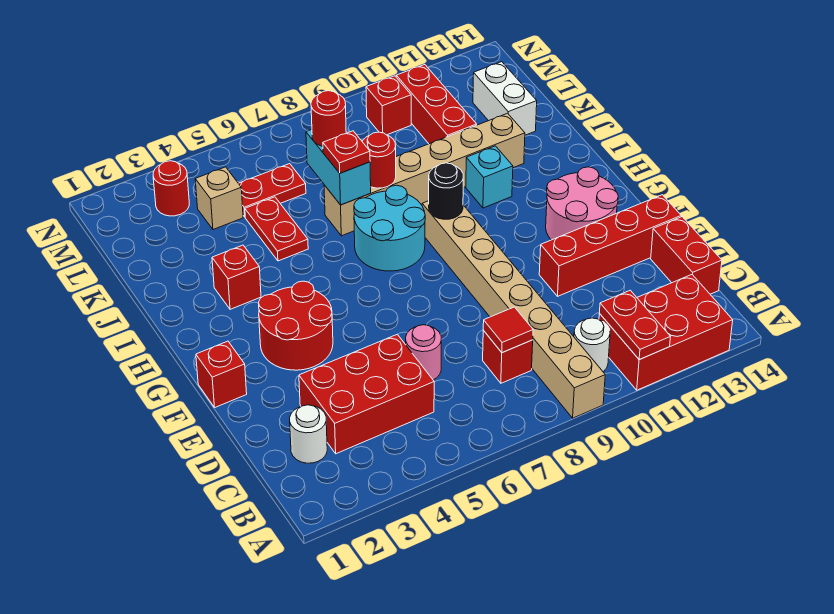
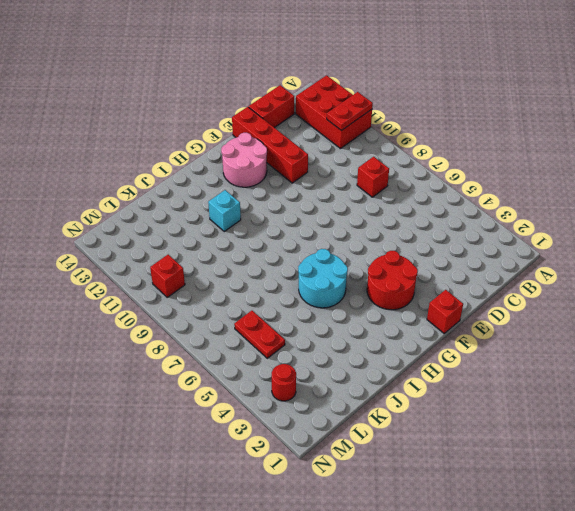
cyan 2x2 round brick [298,249,348,308] -> cyan 2x2 round brick moved to [354,185,425,271]
none -> tan 1x8 brick [422,201,605,418]
none -> white 1x1 round brick [574,318,610,371]
none -> white 1x1 round brick [290,405,327,463]
none -> red 2x3 brick [299,334,434,454]

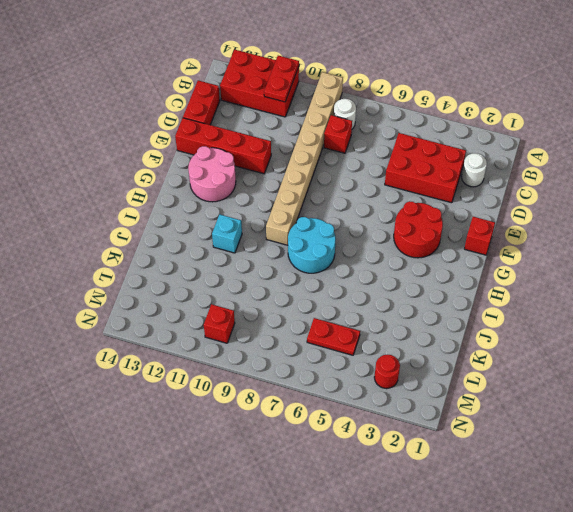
white 1x1 round brick [334,99,356,129] -> white 1x1 round brick moved to [574,318,610,371]
none -> pink 1x1 round brick [406,325,441,380]
none -> red 1x1 brick [212,245,261,309]
none -> red 1x2 plate [245,197,308,261]
none -> tan 1x6 brick [324,113,525,236]

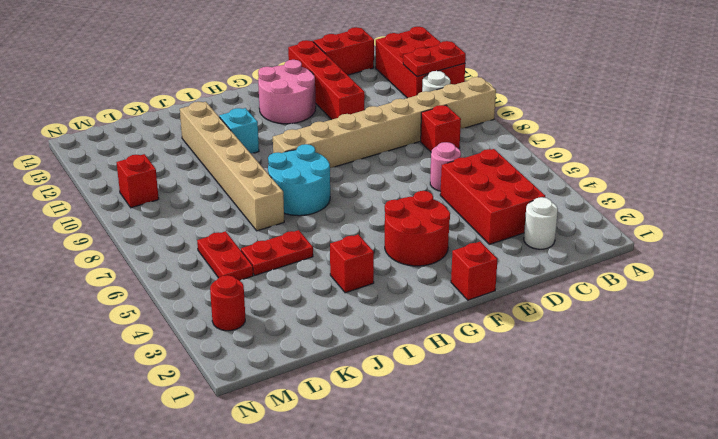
none -> red 1x3 brick [396,65,477,144]
none -> white 1x2 brick [473,62,537,135]
none -> tan 1x1 brick [195,167,243,230]
none -> red 1x1 tile [483,307,533,353]

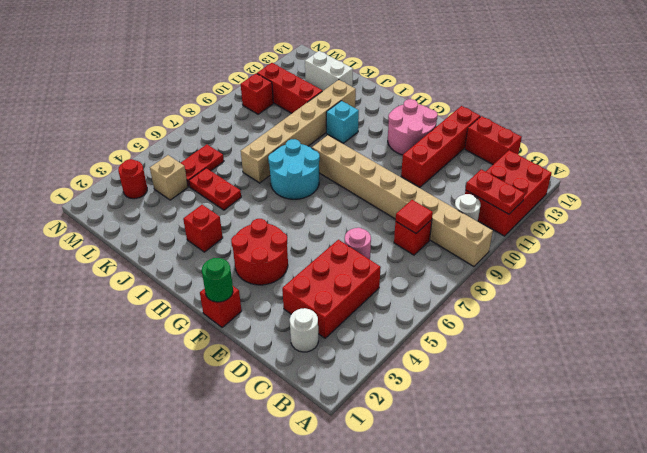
green 1x1 round brick [202,258,233,302] -> none
none -> black 1x1 round brick [429,163,463,219]
none -> cyan 1x2 brick [306,130,371,205]
none -> red 1x1 round brick [362,132,396,188]
none -> red 1x1 plate [323,131,370,173]

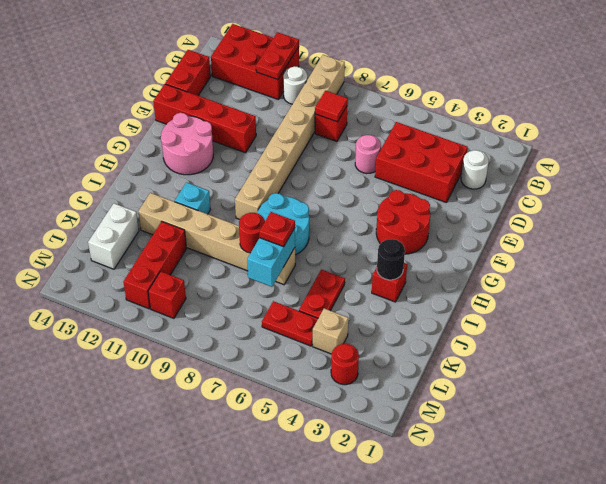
black 1x1 round brick [377,239,405,280] -> black 1x1 round brick moved to [429,163,463,219]
none -> red 1x1 brick [196,341,247,407]
none -> red 1x1 round brick [311,91,346,147]

